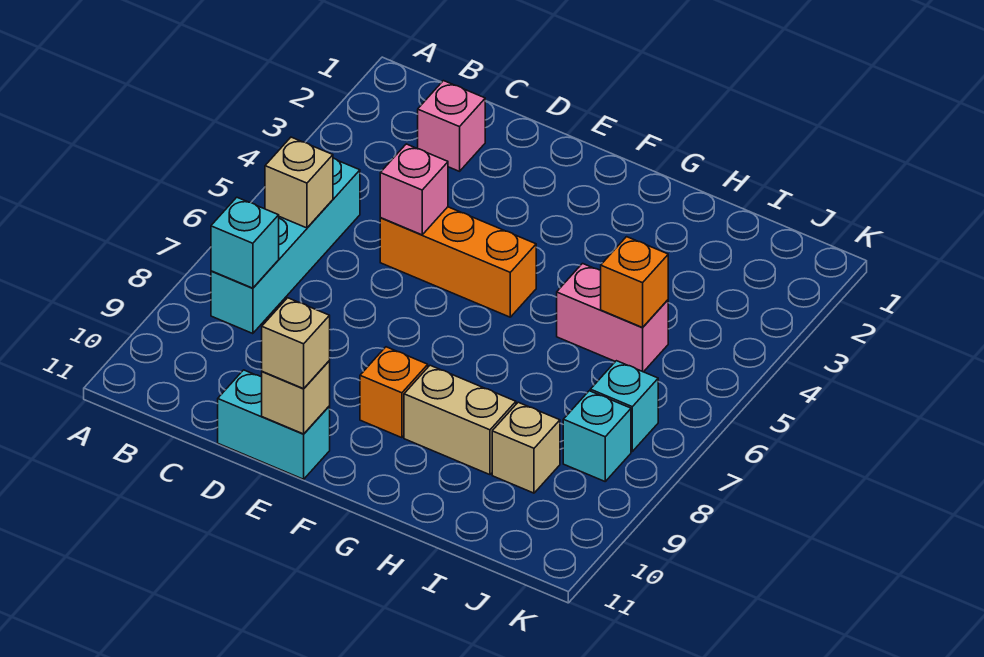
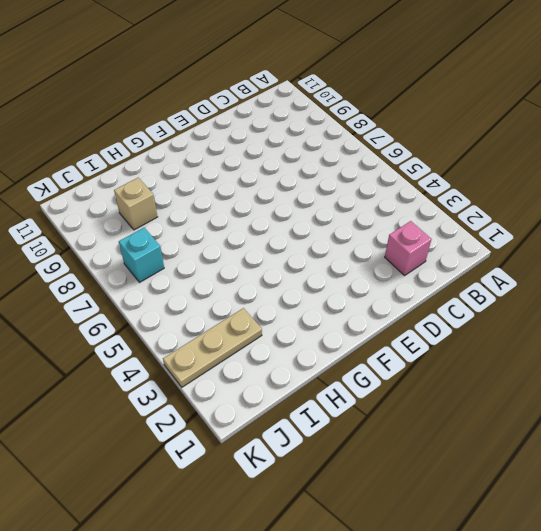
tan 1x3 plate [163,308,262,387] -> none
none -> cyan 1x4 brick [211,158,360,334]
none -> orange 1x3 brick [380,207,536,317]
none -> cyan 1x2 brick [218,370,330,479]

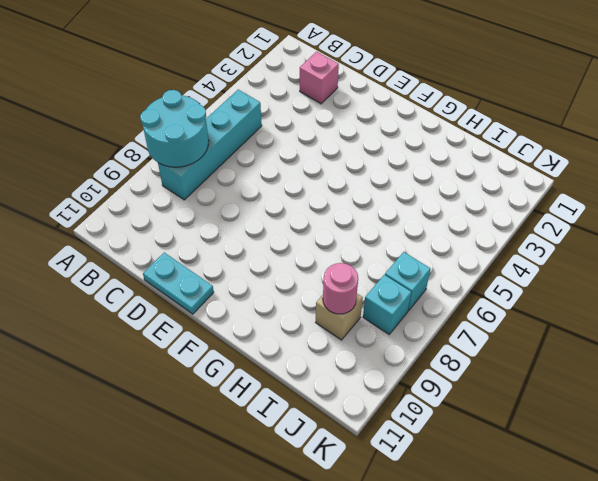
cyan 2x2 round brick [140,90,209,167] -> cyan 1x1 brick [211,197,279,288]
cyan 1x2 plate [143,253,214,314] -> cyan 1x2 brick [218,370,330,479]
pink 1x1 round brick [323,263,358,314] -> none
none -> orange 1x3 brick [380,207,536,317]
none -> orange 1x1 brick [360,347,428,438]
none -> tan 1x2 brick [404,365,516,475]

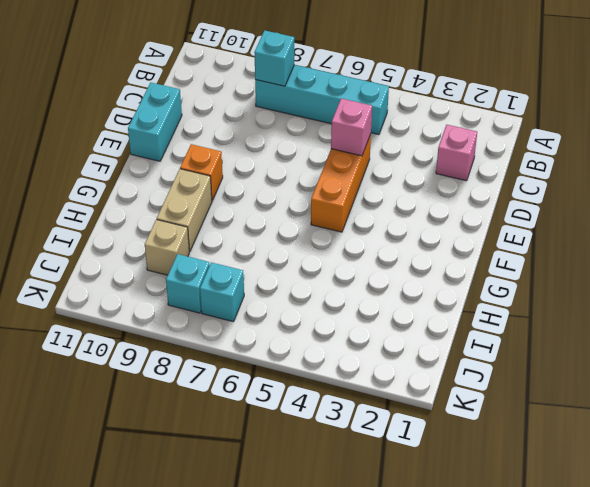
none -> pink 1x2 brick [557,264,668,372]
none -> tan 1x1 brick [265,137,333,228]
none -> tan 1x1 brick [262,361,330,434]

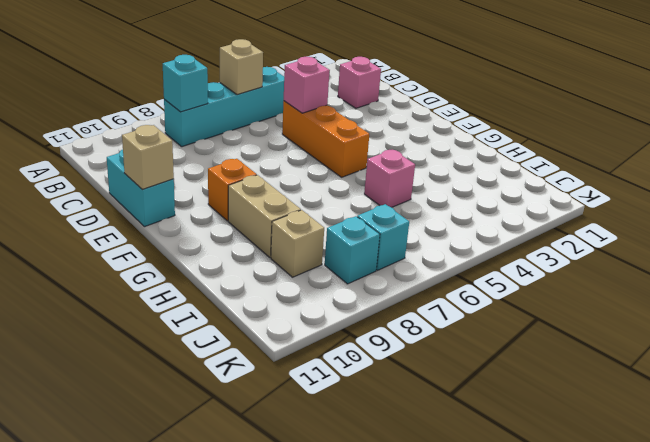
pink 1x1 brick [364,150,415,207] -> pink 1x2 brick [557,264,668,372]
none -> orange 1x1 brick [601,237,668,327]
none -> tan 1x1 brick [262,298,330,389]

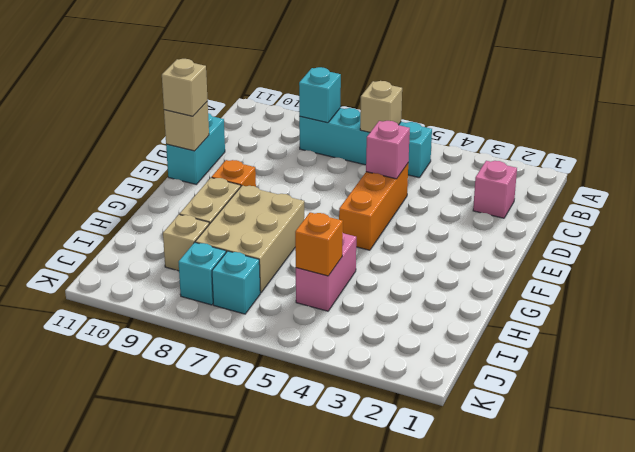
tan 2x3 brick [195,185,304,293] -> none

